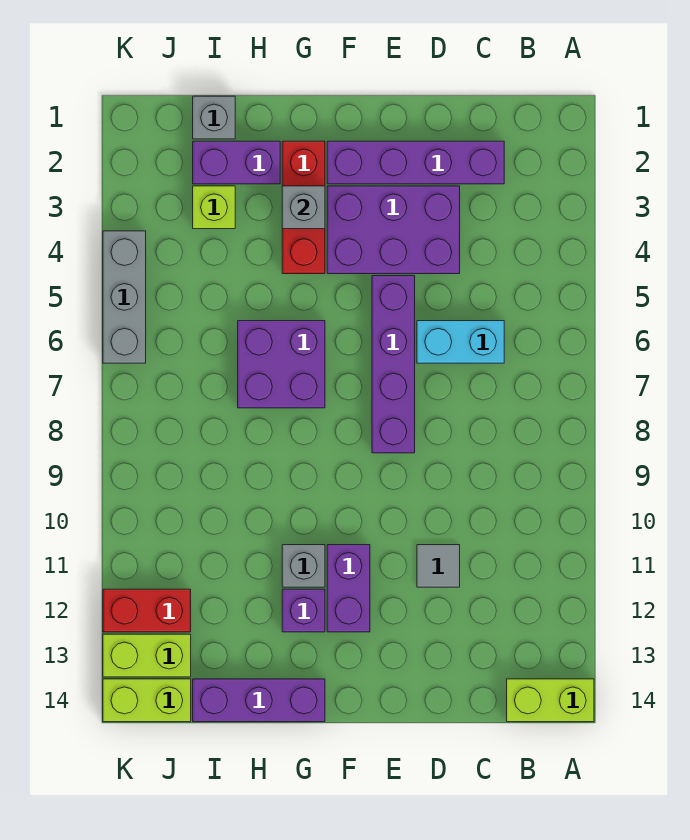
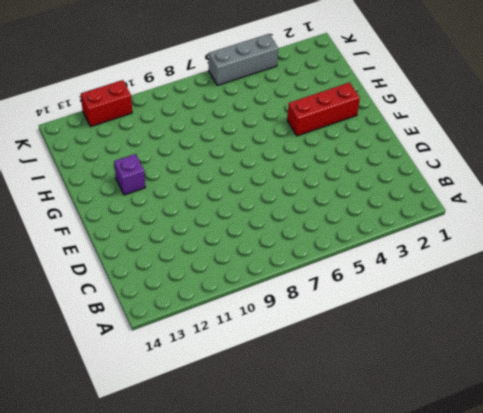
red 1x2 brick [81,80,132,127] -> red 1x2 brick turned to [103,589,191,632]
none -> lime 1x2 brick [507,679,594,722]
none -> purple 1x4 brick [327,141,504,184]
none -> cyan 1x2 brick [417,321,504,363]

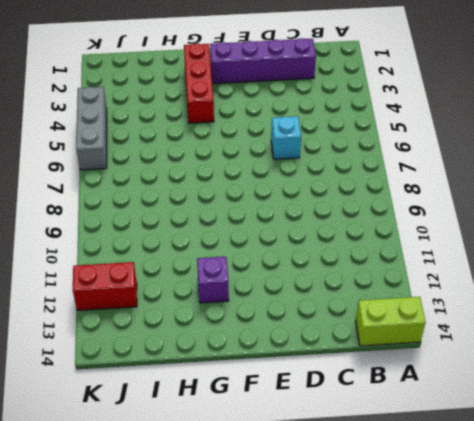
cyan 1x1 brick [271,116,301,159] -> cyan 1x2 brick [417,321,504,363]
none -> purple 2x3 brick [327,186,460,274]
none -> grey 1x1 tile [417,545,460,587]
none -> purple 1x4 brick [372,276,415,453]

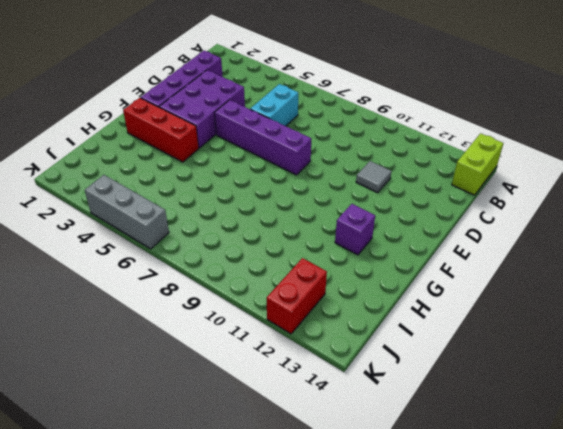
none -> purple 1x2 brick [327,545,370,632]
none -> purple 2x2 brick [238,321,325,408]
none -> grey 1x1 brick [282,545,325,587]

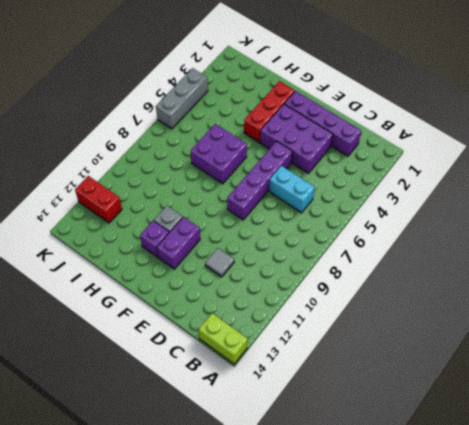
none -> purple 1x3 brick [193,679,325,722]
none -> purple 1x2 brick [193,141,280,184]
none -> grey 1x1 brick [193,96,235,139]

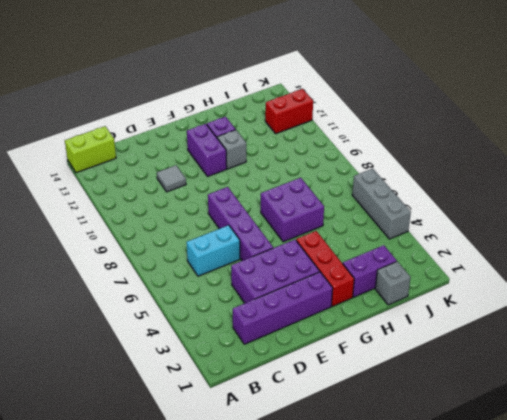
none -> purple 1x3 brick [193,679,325,722]
none -> lime 1x1 brick [193,186,235,229]
none -> lime 1x2 brick [103,634,191,677]

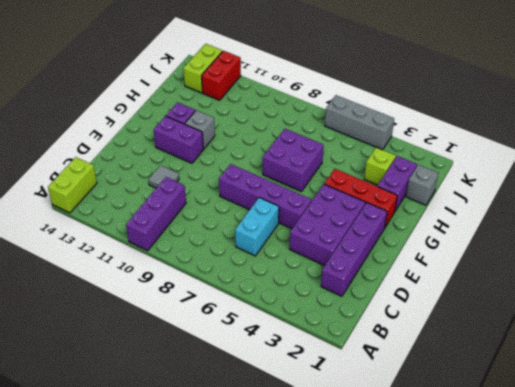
purple 1x3 brick [126,177,186,251] -> purple 1x3 brick moved to [193,679,325,722]
none -> lime 1x2 brick [103,679,191,722]
none -> grey 1x1 brick [282,186,325,229]

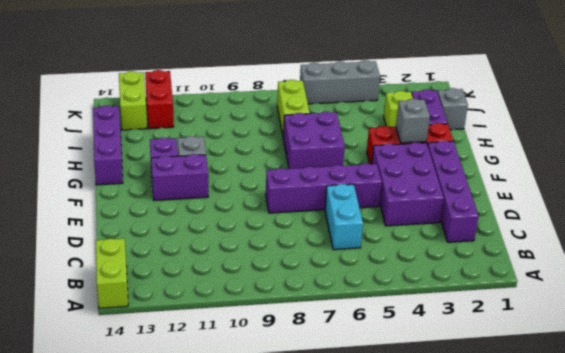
lime 1x2 brick [277,80,310,137] -> lime 1x2 brick moved to [103,679,191,722]
none -> grey 1x1 tile [417,545,460,587]

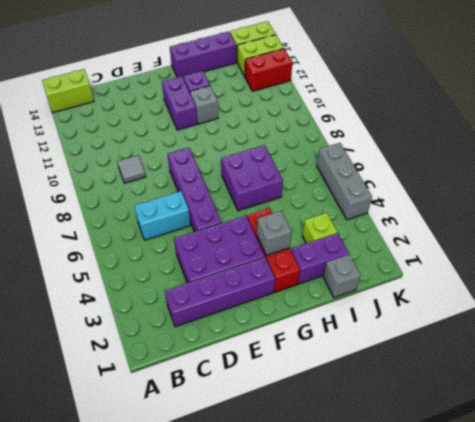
grey 1x1 tile [117,155,146,183] -> grey 1x1 tile moved to [417,545,460,587]

